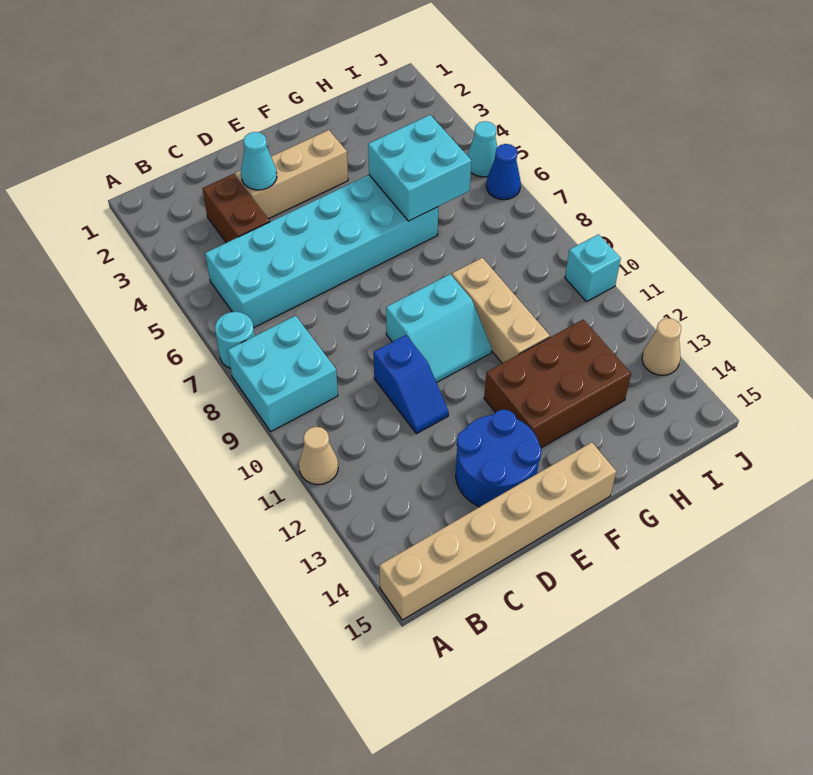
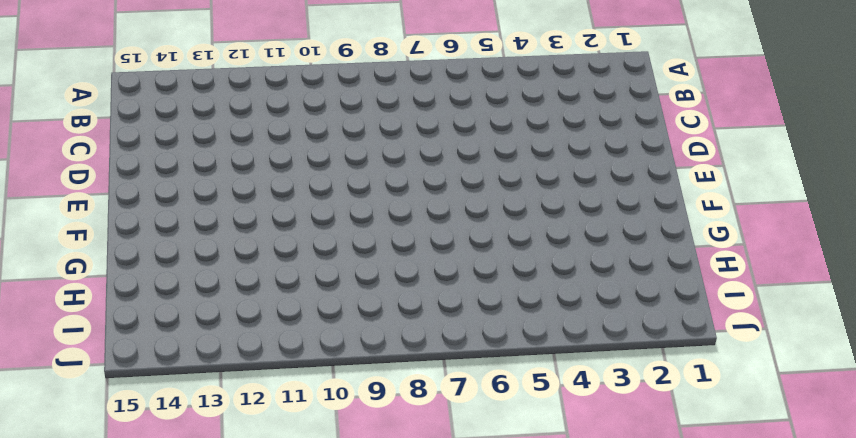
none -> cyan 1x1 round brick [215,312,255,369]
none -> cyan 2x2 brick [228,316,338,431]
none -> tan 1x1 cone [299,427,338,485]

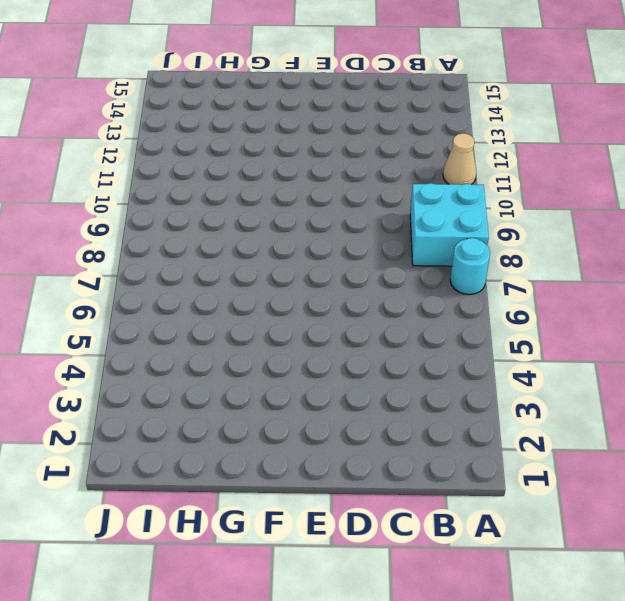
none -> tan 1x6 brick [379,442,616,620]
none -> cyan 2x6 brick [205,175,438,328]
none -> brown 1x2 brick [202,174,270,243]

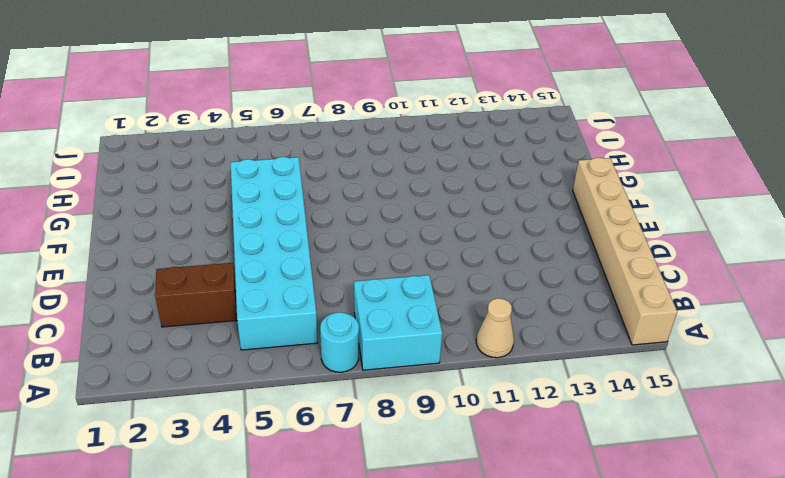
none -> tan 1x3 brick [235,130,348,219]
none -> blue 1x2 slope [374,335,449,434]
none -> blue 2x2 round brick [456,409,542,507]

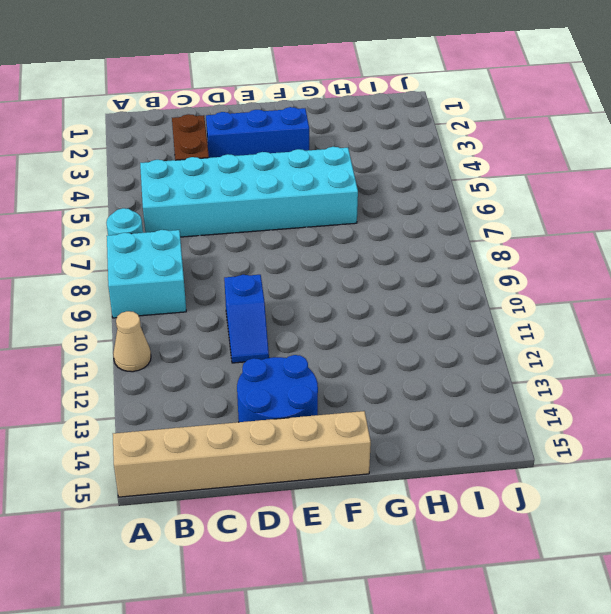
blue 1x3 brick [206,107,309,158] -> tan 1x3 brick [235,130,348,219]
none -> cyan 2x2 slope [386,274,492,382]
none -> brown 2x3 brick [484,320,631,448]
none -> tan 1x3 brick [452,258,550,363]

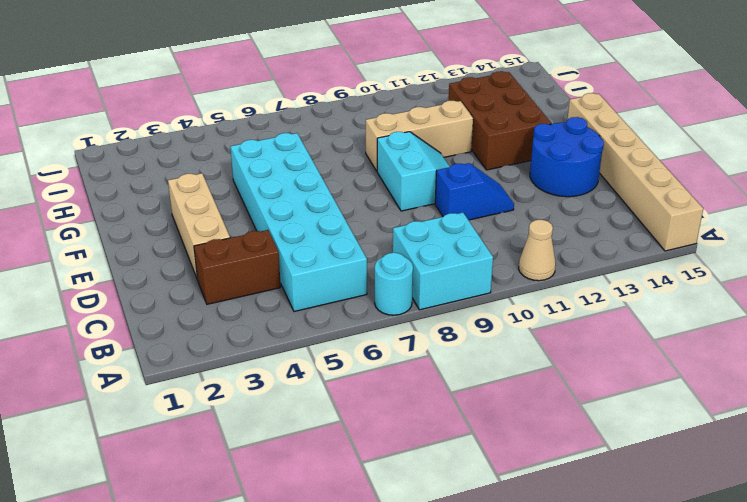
none -> cyan 1x1 cone [467,121,497,177]
none -> blue 1x1 cone [486,144,521,200]
none -> cyan 1x1 brick [565,234,621,302]

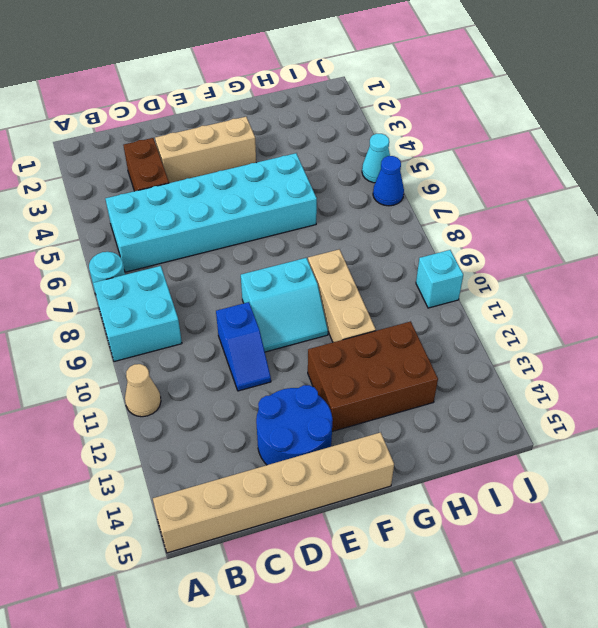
none -> tan 1x1 cone [642,318,681,375]
none -> cyan 1x1 cone [241,132,277,190]
none -> cyan 2x2 brick [368,115,472,221]

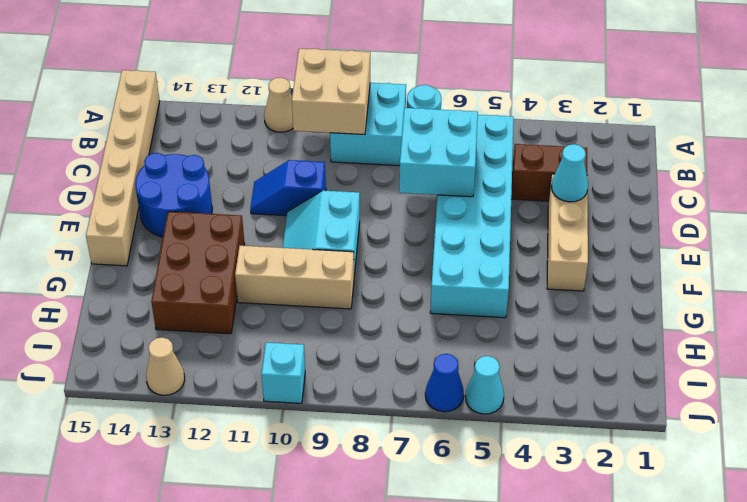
tan 2x2 brick [292,48,370,135] -> none
cyan 2x2 brick [399,108,478,197] -> cyan 2x2 brick moved to [368,115,472,221]

